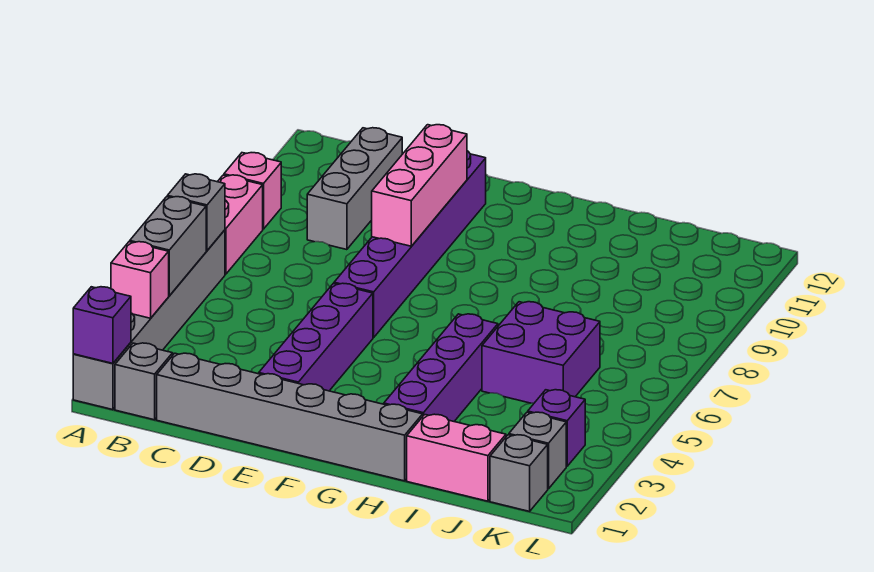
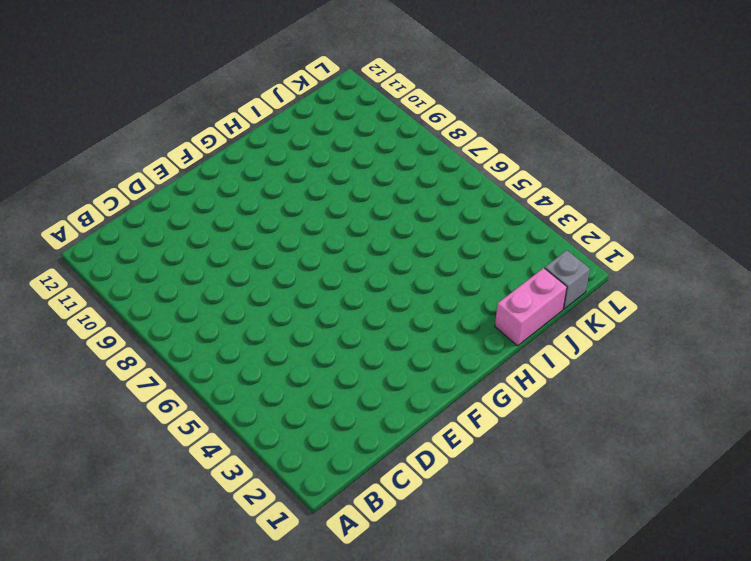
none -> grey 1x6 brick [73,230,225,410]
none -> pink 1x2 brick [218,175,263,274]
none -> pink 1x1 brick [224,153,281,229]

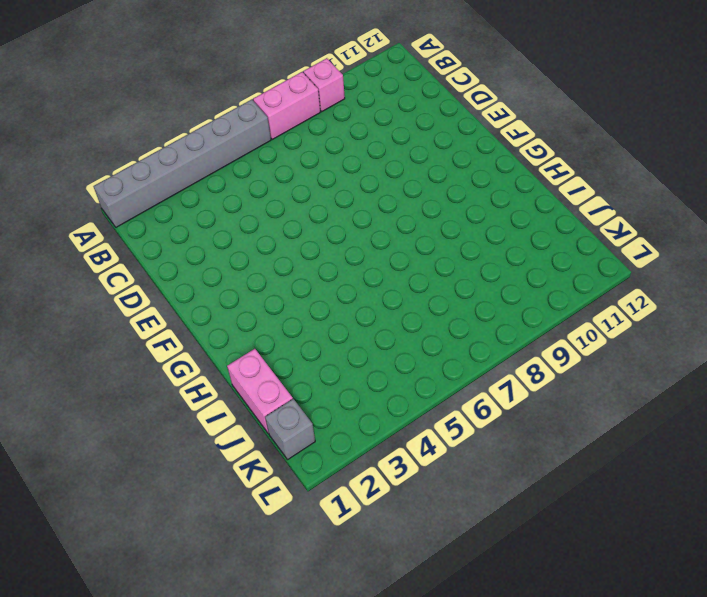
none -> grey 1x1 brick [115,343,173,420]
none -> grey 1x6 brick [157,353,423,481]
none -> grey 1x3 brick [307,128,402,250]

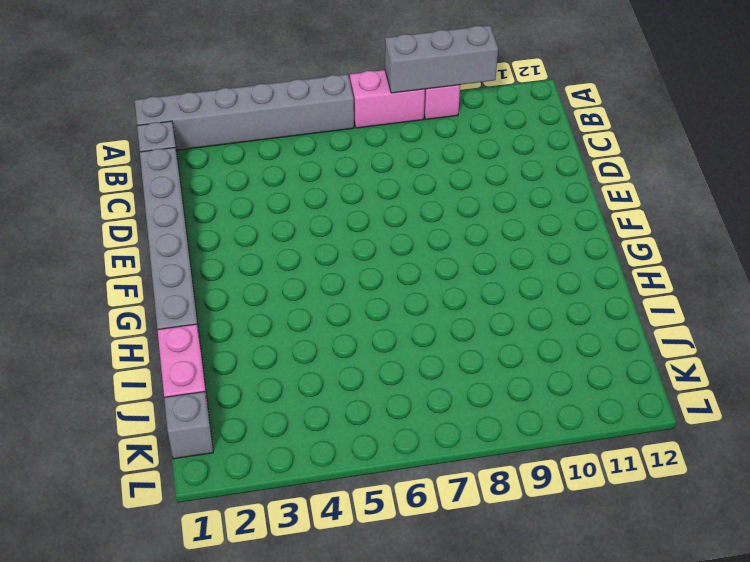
grey 1x3 brick [385,25,498,93] -> grey 1x3 brick moved to [307,128,402,250]
none -> purple 1x4 brick [259,283,373,391]
none -> purple 1x6 brick [334,151,486,338]
none -> purple 1x4 brick [384,314,498,421]

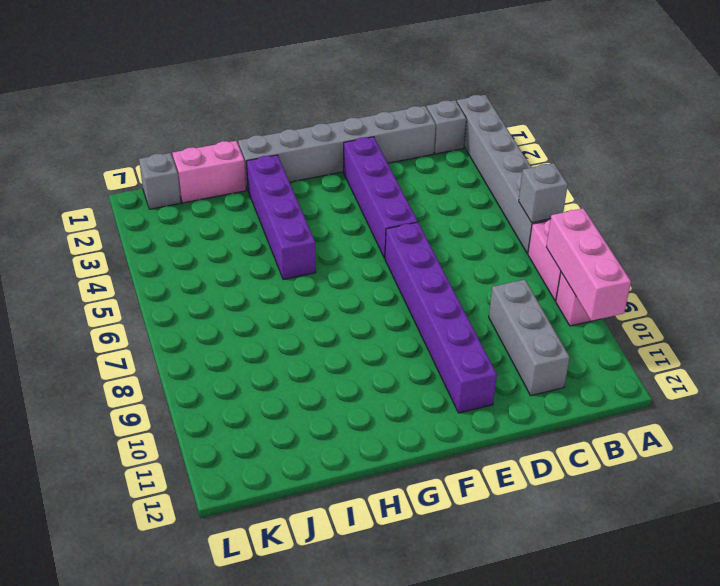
pink 1x3 brick [546,208,631,321] -> pink 1x3 brick moved to [372,125,467,246]
none -> purple 2x2 brick [482,302,600,403]
none -> grey 1x1 brick [509,412,566,489]
none -> purple 1x1 brick [528,390,585,466]

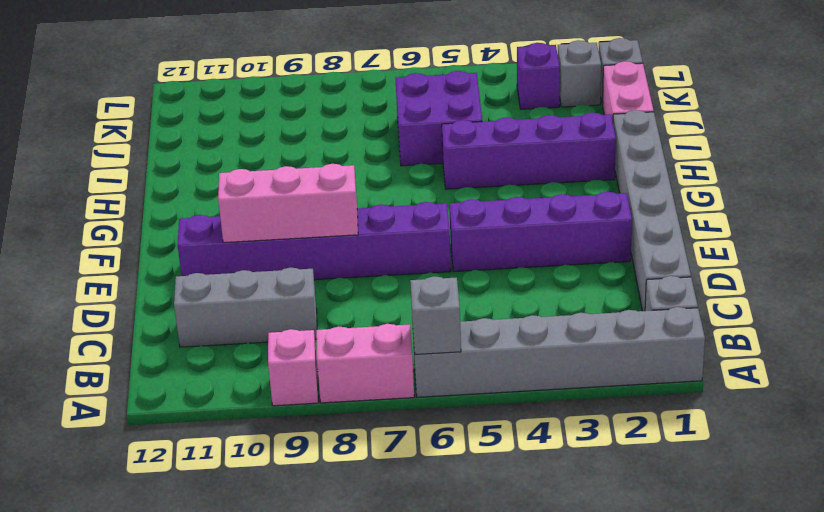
none -> purple 1x1 brick [73,287,131,363]
none -> pink 1x1 brick [111,242,169,318]
none -> grey 1x2 brick [130,197,206,296]

